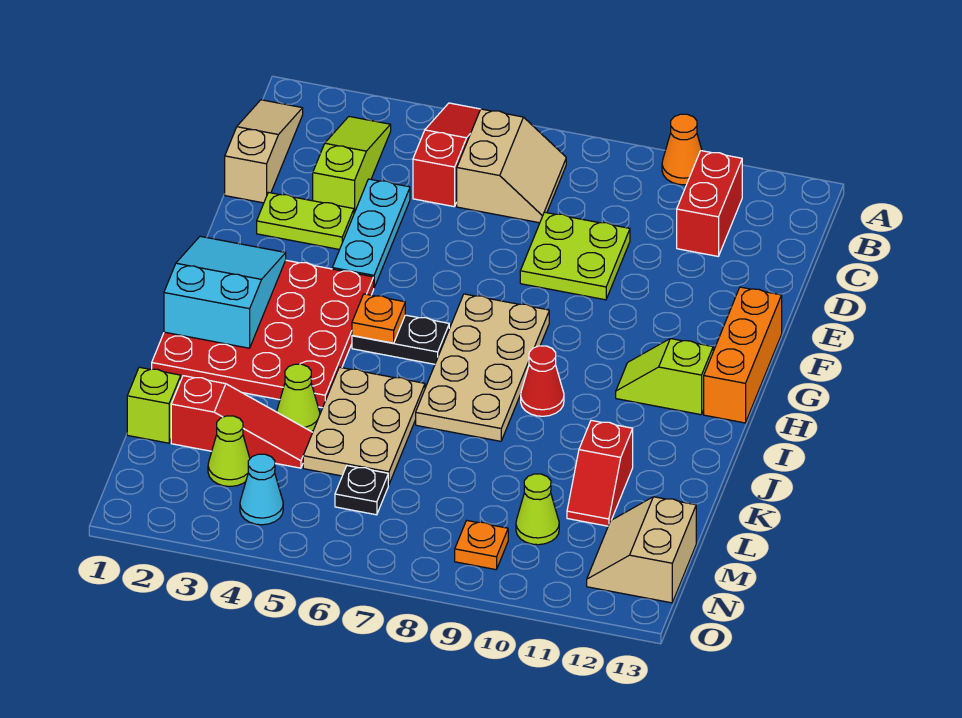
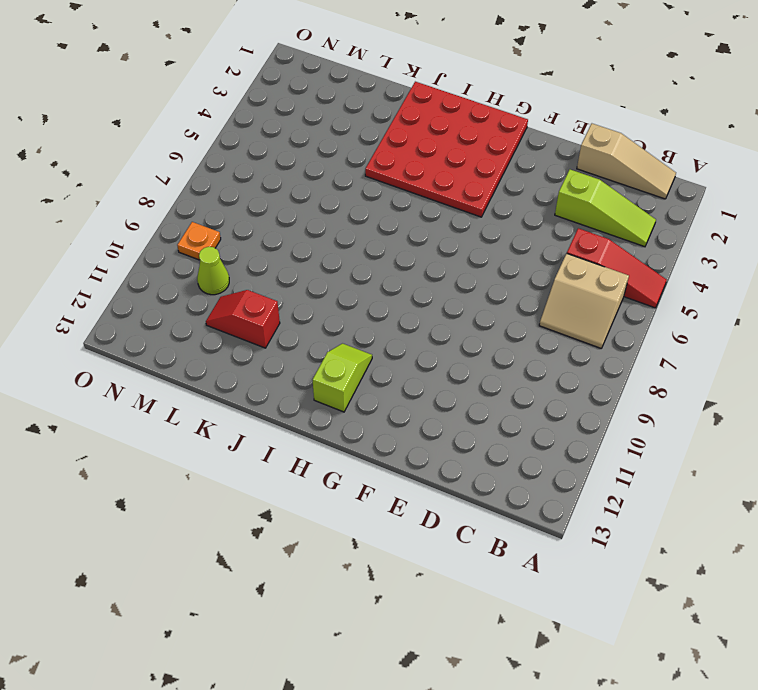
none -> orange 1x1 cone [662,114,702,185]
none -> red 1x2 brick [677,151,742,256]
none -> cyan 1x3 plate [332,179,410,287]

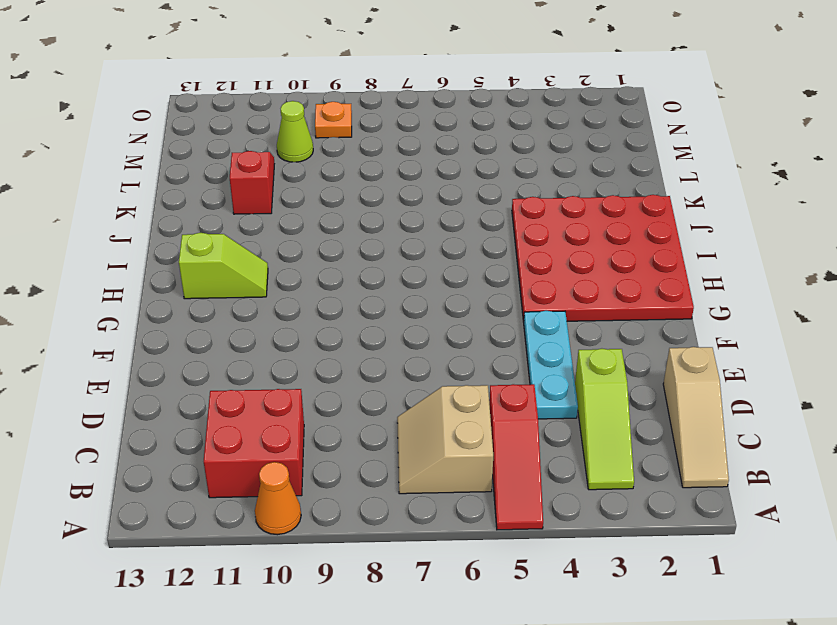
red 2x2 brick [204,389,304,498] -> red 1x2 brick [677,151,742,256]
none -> lime 2x2 plate [520,212,630,300]
none -> lime 1x2 plate [257,192,354,250]
none -> orange 1x3 brick [704,287,782,423]

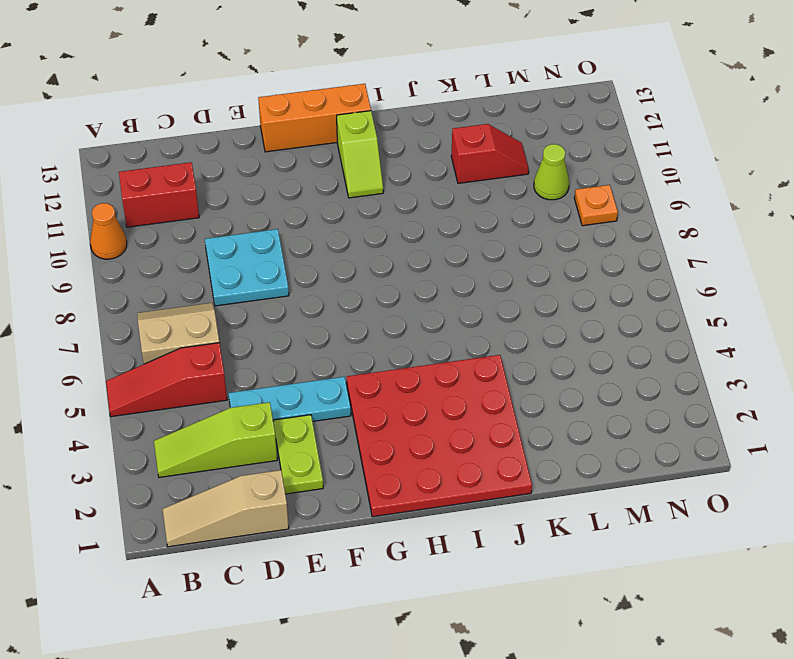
cyan 2x2 plate [205,229,289,306] -> lime 2x2 plate [520,212,630,300]
none -> tan 2x4 plate [416,294,549,441]
none -> black 1x2 plate [352,315,449,364]
none -> red 1x1 cone [521,346,564,416]

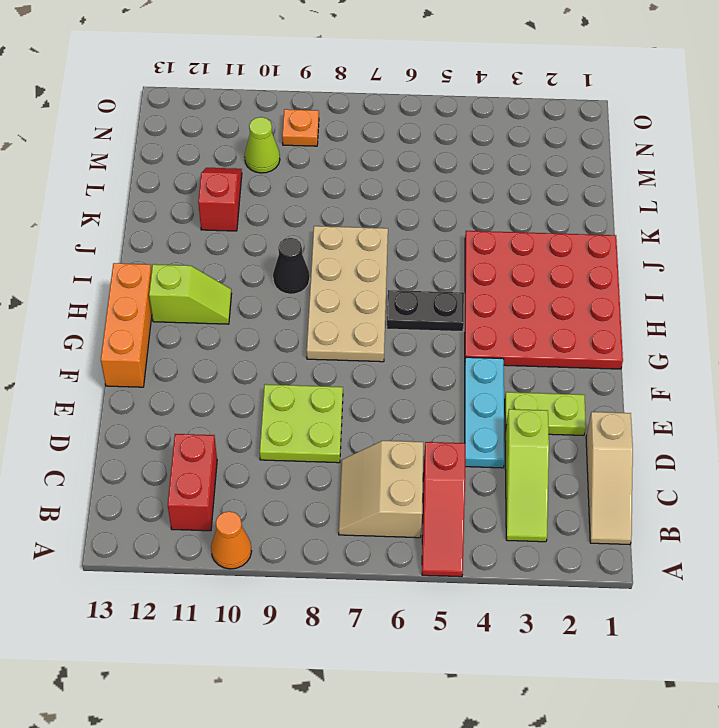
black 1x1 cone [273,238,310,294] -> red 1x1 cone [521,346,564,416]
none -> tan 2x3 plate [303,367,425,485]
none -> lime 1x1 cone [277,364,320,432]
none -> lime 1x1 brick [127,367,181,443]

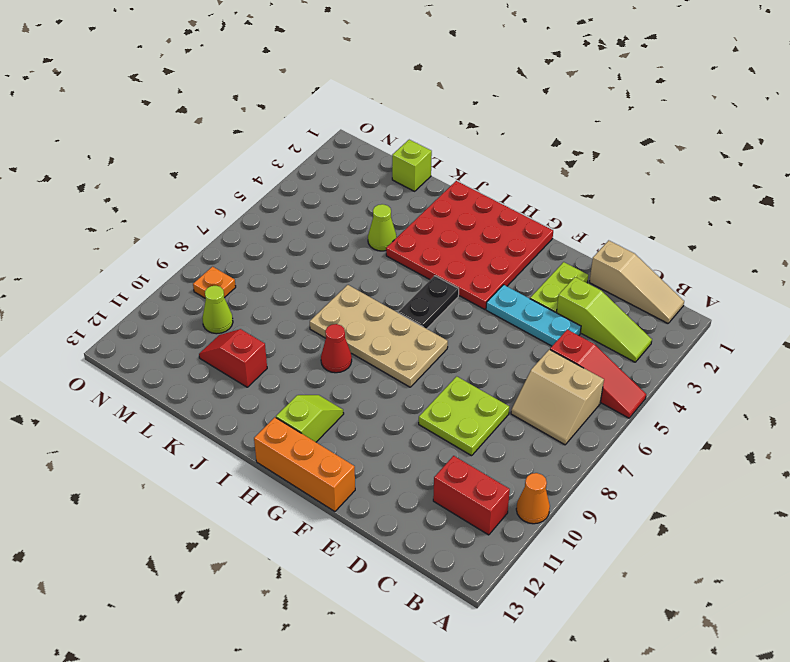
none -> tan 2x3 plate [303,367,425,485]
none -> red 1x3 slope [171,376,313,468]
none -> lime 1x1 cone [208,416,250,486]

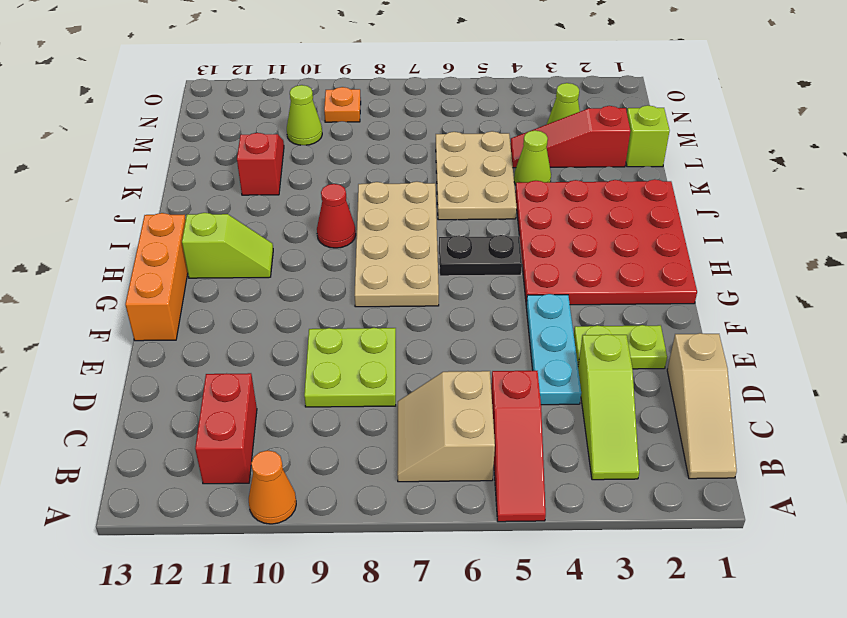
none -> black 1x1 plate [335,466,388,515]
none -> tan 2x2 slope [587,497,696,603]
none -> cyan 1x1 cone [240,454,283,525]

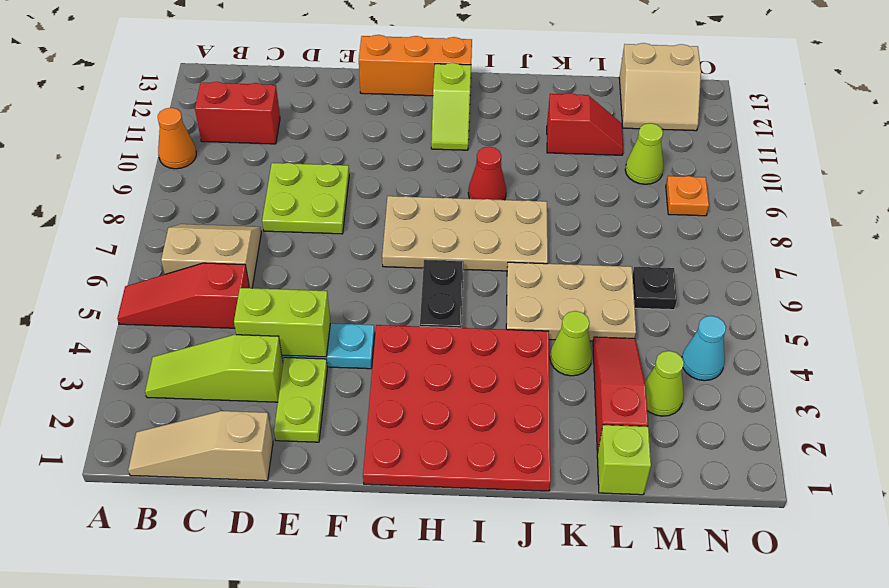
lime 1x2 brick [234,288,330,357] -> none
none -> cyan 2x3 slope [164,236,286,348]
none -> orange 1x1 plate [352,294,405,343]

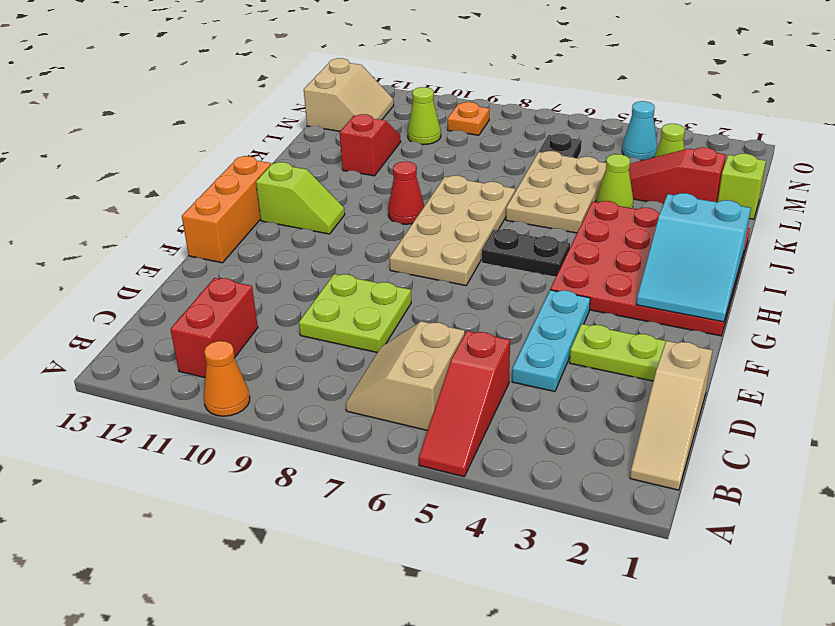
none -> lime 1x3 slope [313,117,391,213]
none -> orange 1x1 plate [352,294,405,343]

